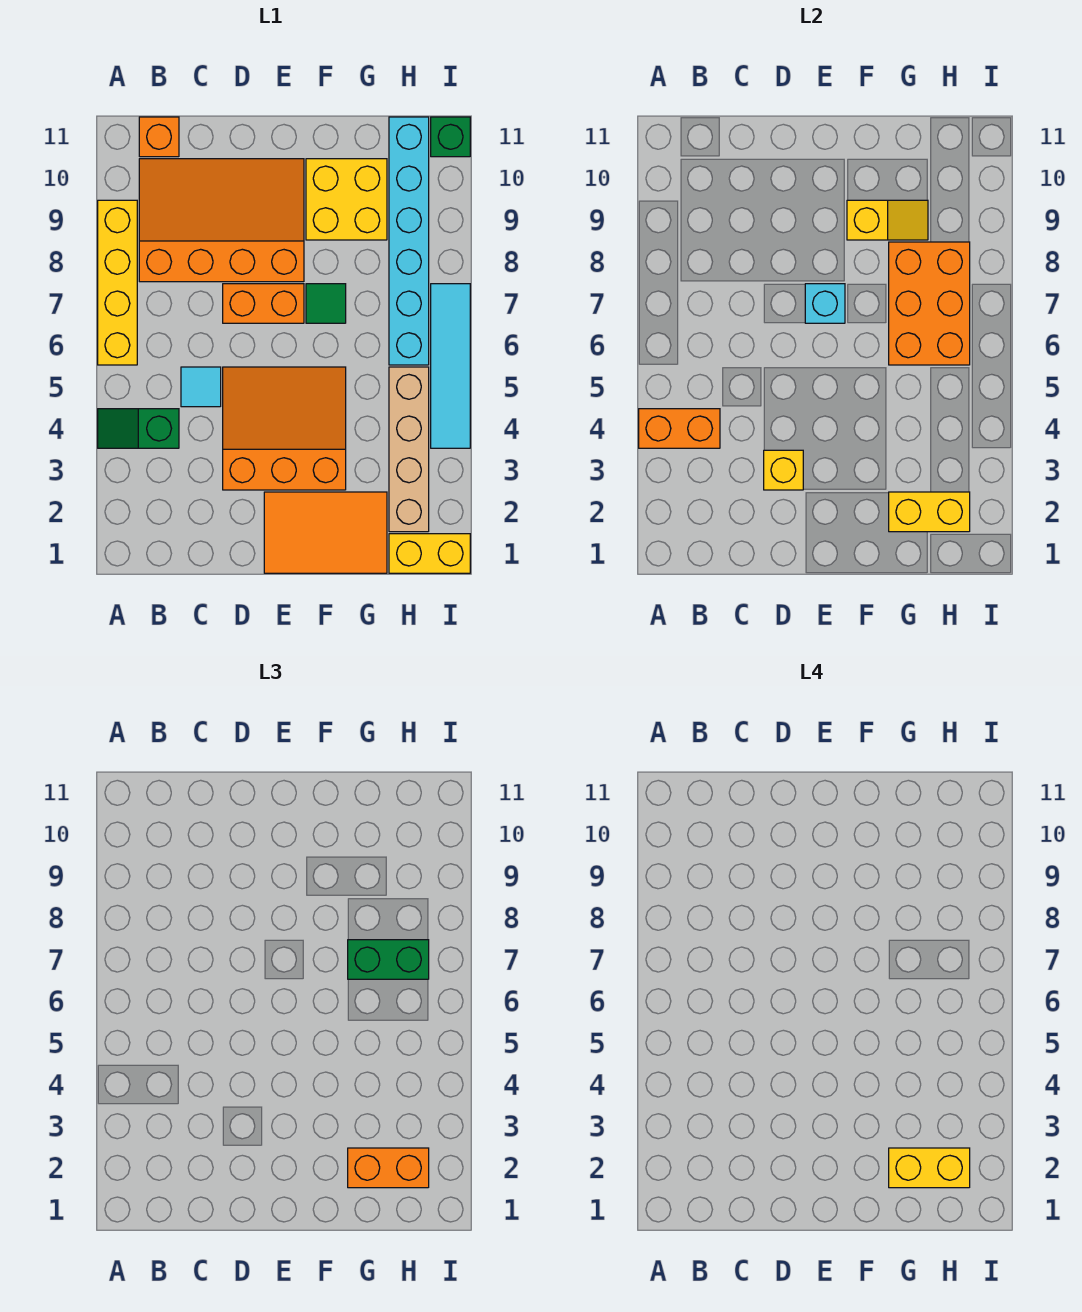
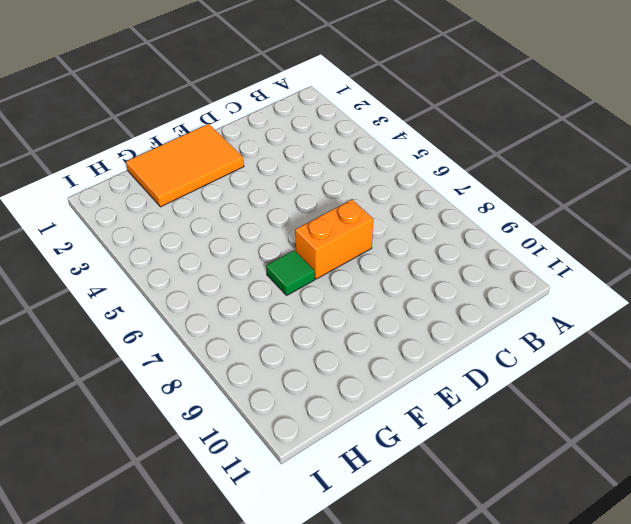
none -> green 1x2 slope [98,409,179,448]
none -> yellow 1x4 brick [98,200,137,365]
none -> orange 3x4 slope [139,159,304,282]

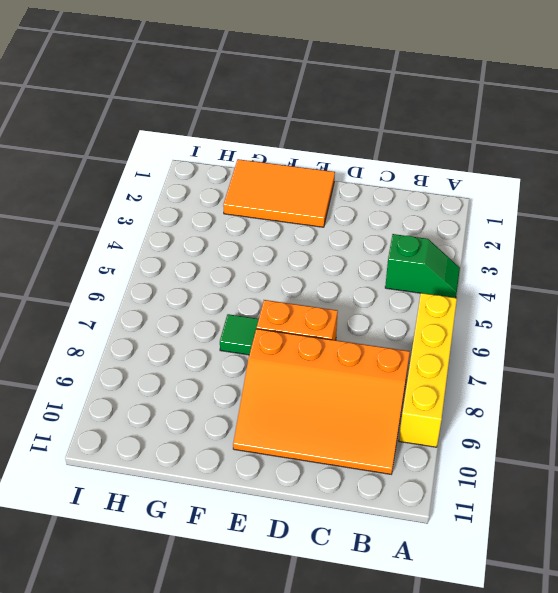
none -> orange 1x1 brick [139,117,179,157]
none -> cyan 1x1 tile [181,367,221,407]
none -> orange 3x3 slope [223,367,346,490]

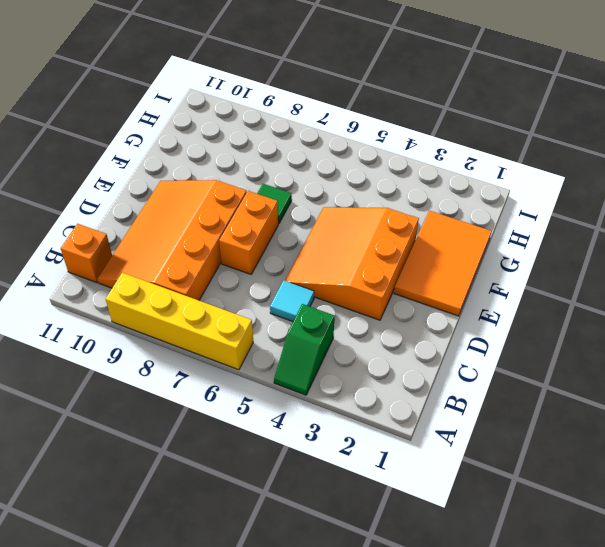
none -> yellow 2x2 brick [306,159,387,240]
none -> yellow 1x2 brick [389,534,470,573]
none -> tan 1x4 brick [389,367,429,532]

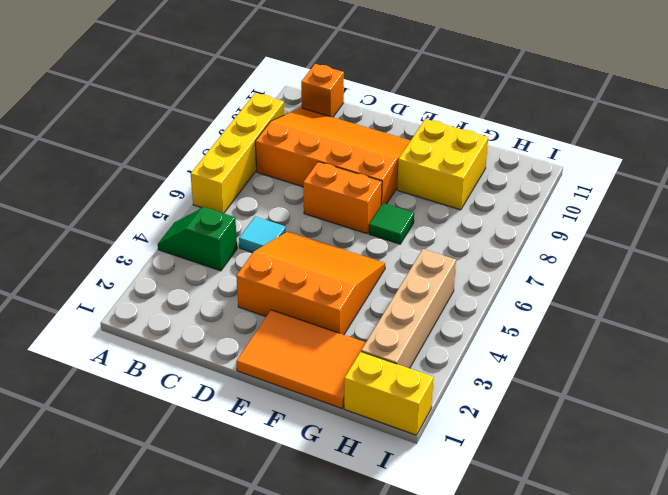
none -> cyan 1x6 brick [389,117,429,365]
none -> cyan 1x4 tile [431,284,470,448]
none -> green 1x1 brick [431,117,470,157]

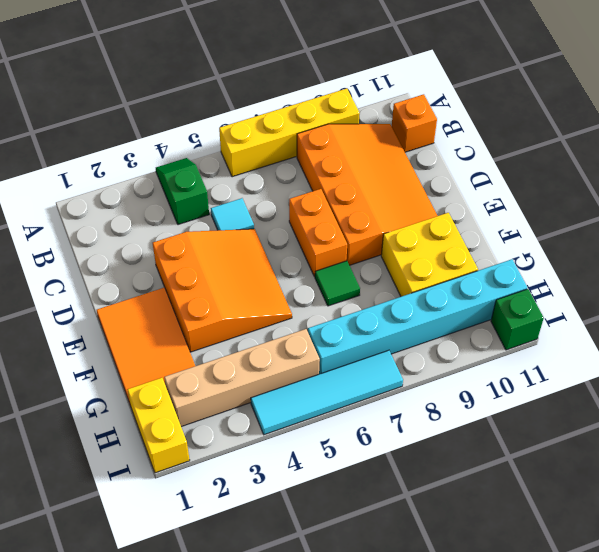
none -> orange 1x2 brick [639,409,720,448]
none -> yellow 1x1 brick [764,450,803,490]
none -> cyan 1x1 brick [805,284,845,323]

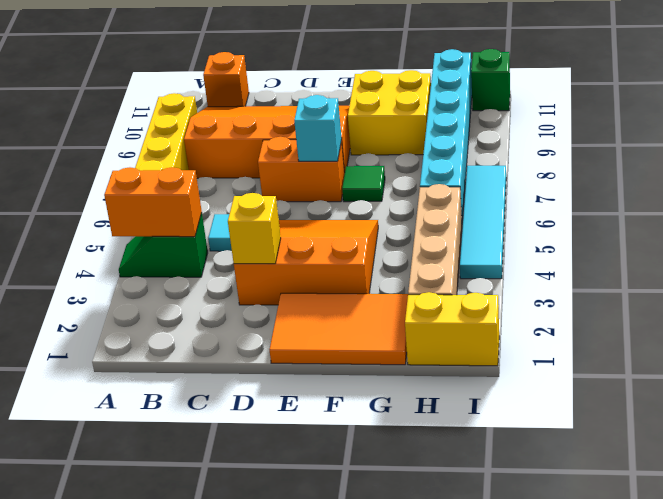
none -> yellow 1x2 slope [847,200,928,240]
none -> yellow 1x2 brick [889,492,970,532]
none -> orange 2x3 brick [889,242,970,365]

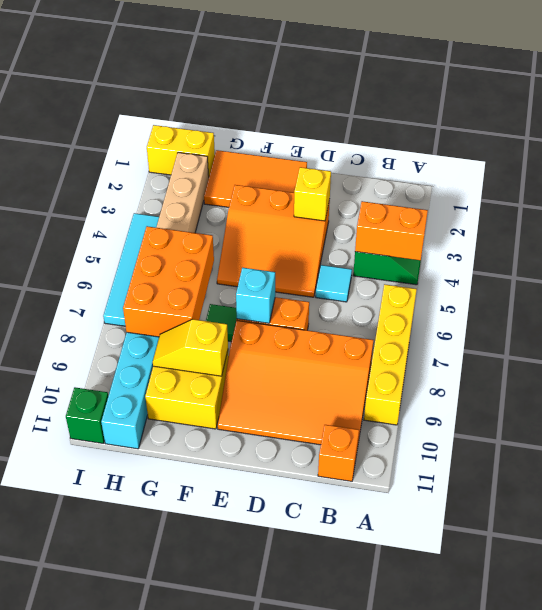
none -> yellow 1x2 brick [889,492,970,532]
none -> orange 1x2 brick [348,1148,429,1188]
none -> green 1x2 brick [348,940,429,979]

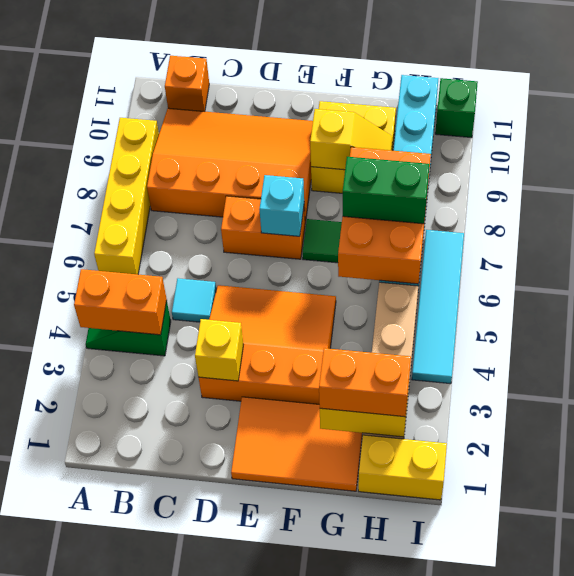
none -> yellow 1x2 brick [889,1148,970,1188]

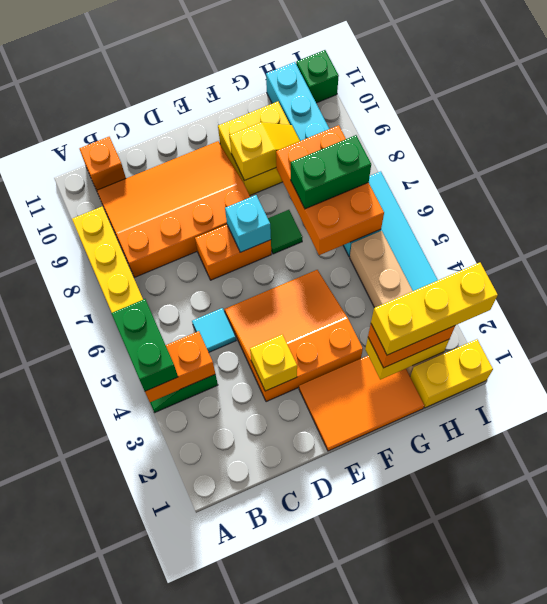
green 1x2 brick [111,299,178,391] -> none
yellow 1x3 brick [371,263,498,355] -> yellow 1x2 brick [889,1148,970,1188]

